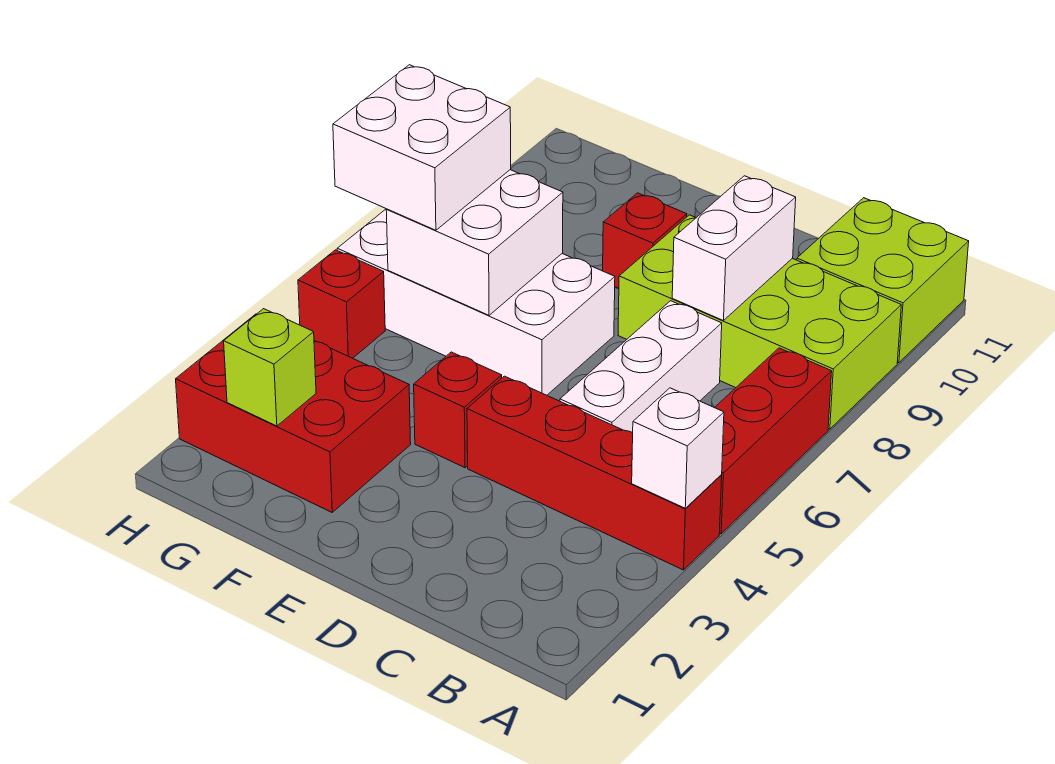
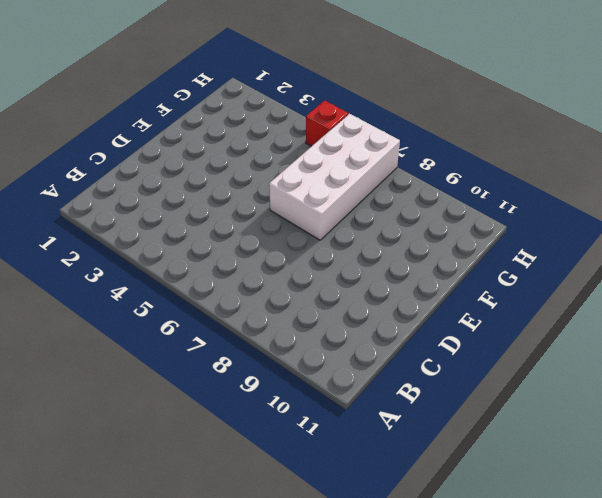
none -> red 1x4 brick [467,376,722,570]
none -> red 1x3 brick [715,348,832,534]
none -> lime 2x4 brick [618,215,901,429]

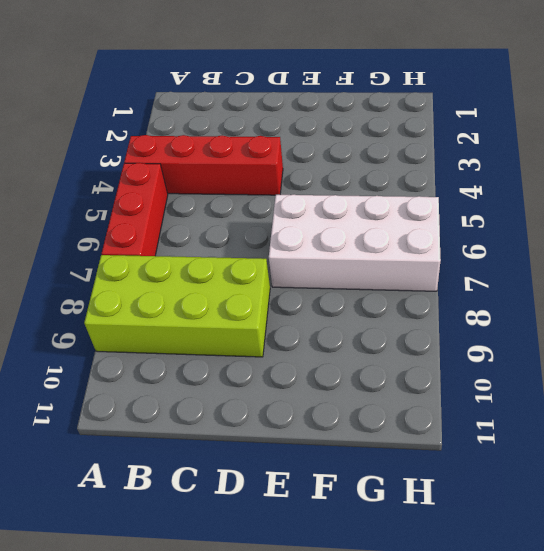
none -> lime 2x2 brick [797,198,969,363]
none -> white 1x3 brick [560,301,722,433]
none -> red 1x1 brick [414,352,502,468]

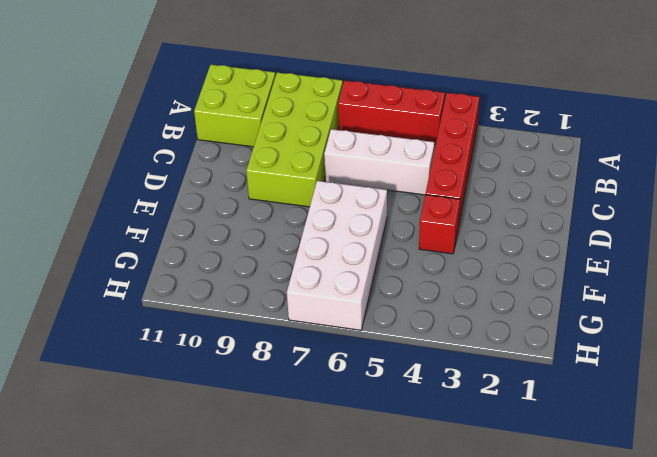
none -> red 1x1 brick [603,193,687,288]
none -> red 2x3 brick [176,314,411,512]
none -> red 1x1 brick [298,250,385,358]

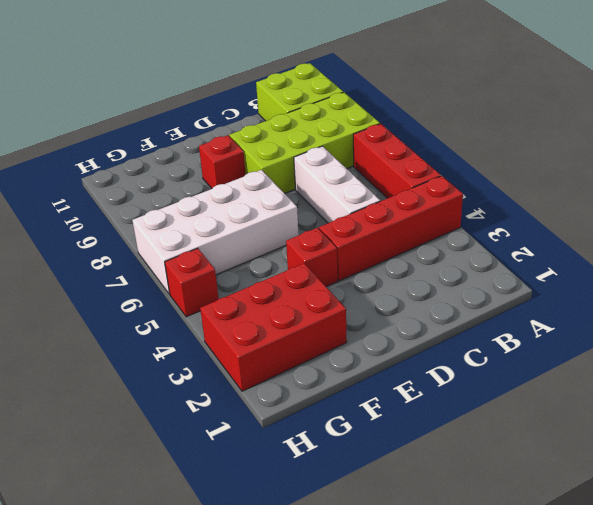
none -> white 1x1 brick [632,388,724,508]
none -> white 1x2 brick [672,176,796,321]
none -> white 2x2 brick [386,170,563,315]

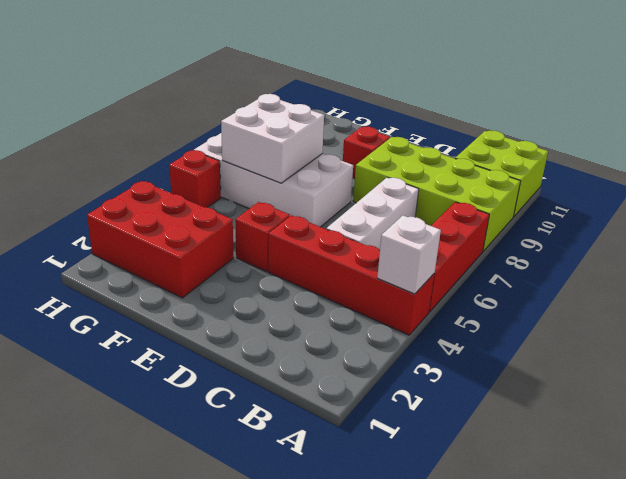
none -> white 1x2 brick [672,176,796,321]
none -> lime 1x1 brick [224,309,316,426]
none -> white 2x2 brick [333,65,511,230]

